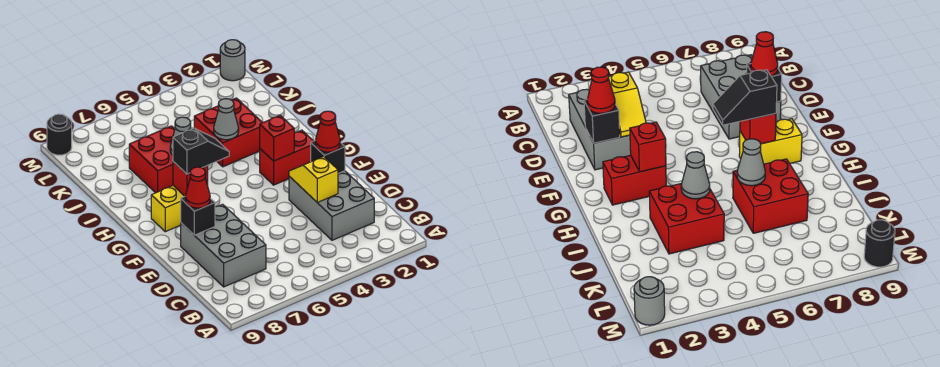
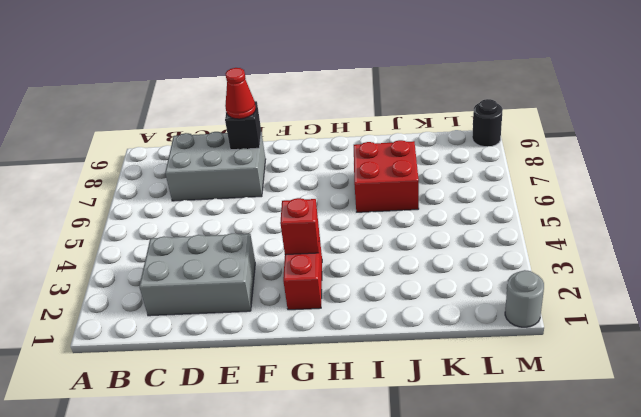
none -> yellow 1x2 brick [151,186,185,232]
none -> red 2x2 brick [194,98,262,167]
none -> yellow 1x2 slope [289,156,338,202]

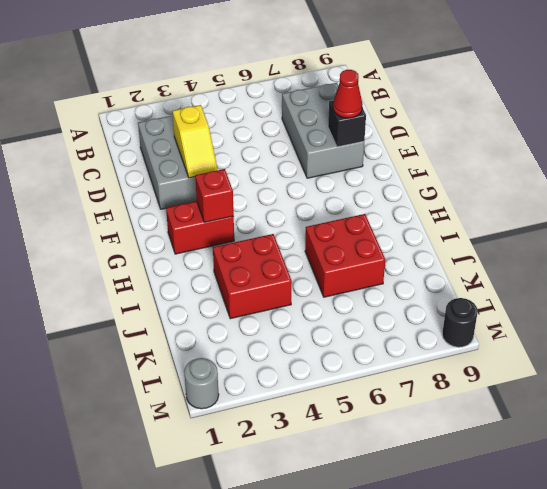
none -> yellow 1x2 brick [151,186,185,232]
none -> black 1x1 brick [311,141,345,173]
none -> red 1x1 brick [173,162,208,196]

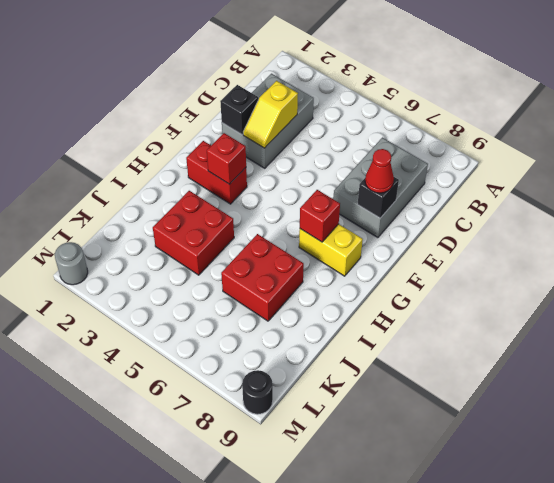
none -> grey 1x1 cone [214,99,239,140]
none -> grey 1x1 cone [170,117,191,155]
none -> red 1x1 cone [315,111,340,152]

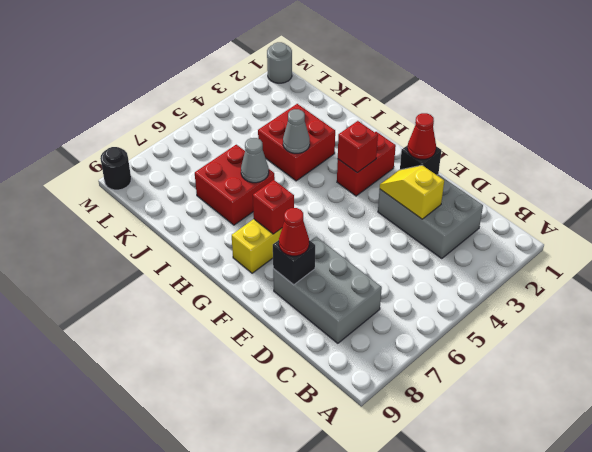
none -> black 1x2 slope [173,128,229,174]

